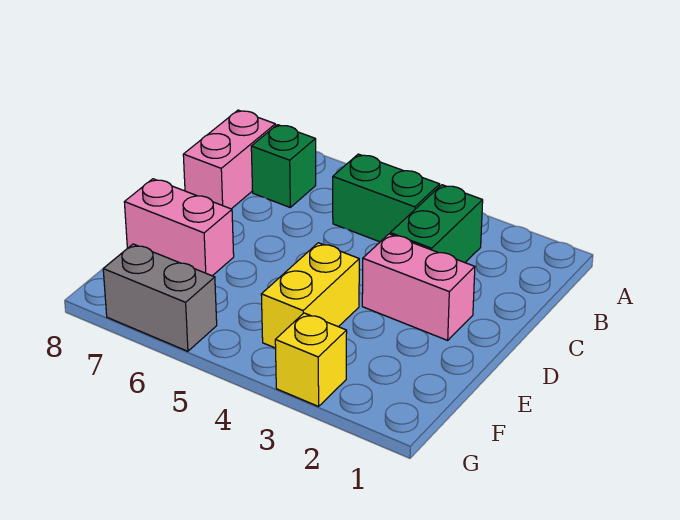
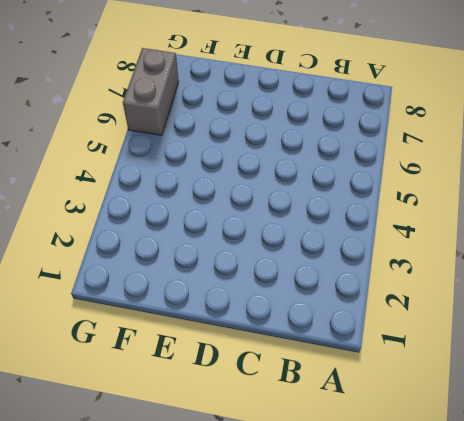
none -> green 1x2 brick [390,185,483,263]
none -> green 1x2 brick [333,154,440,242]

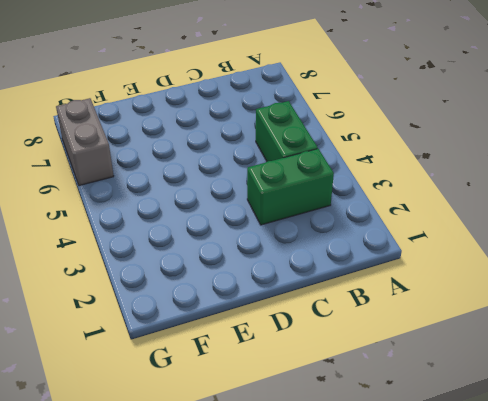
none -> green 1x1 brick [251,125,316,207]
none -> pink 1x2 brick [183,110,276,209]

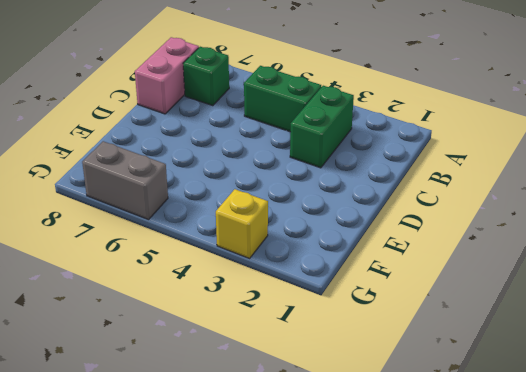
none -> pink 1x2 brick [362,234,475,340]
none -> yellow 1x2 brick [261,243,359,348]

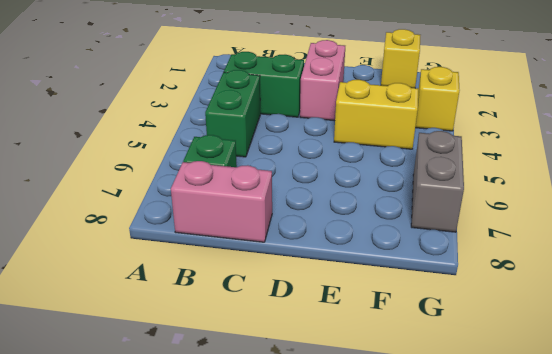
yellow 1x1 brick [381,29,420,88] -> none
none -> pink 1x2 brick [124,179,234,276]

